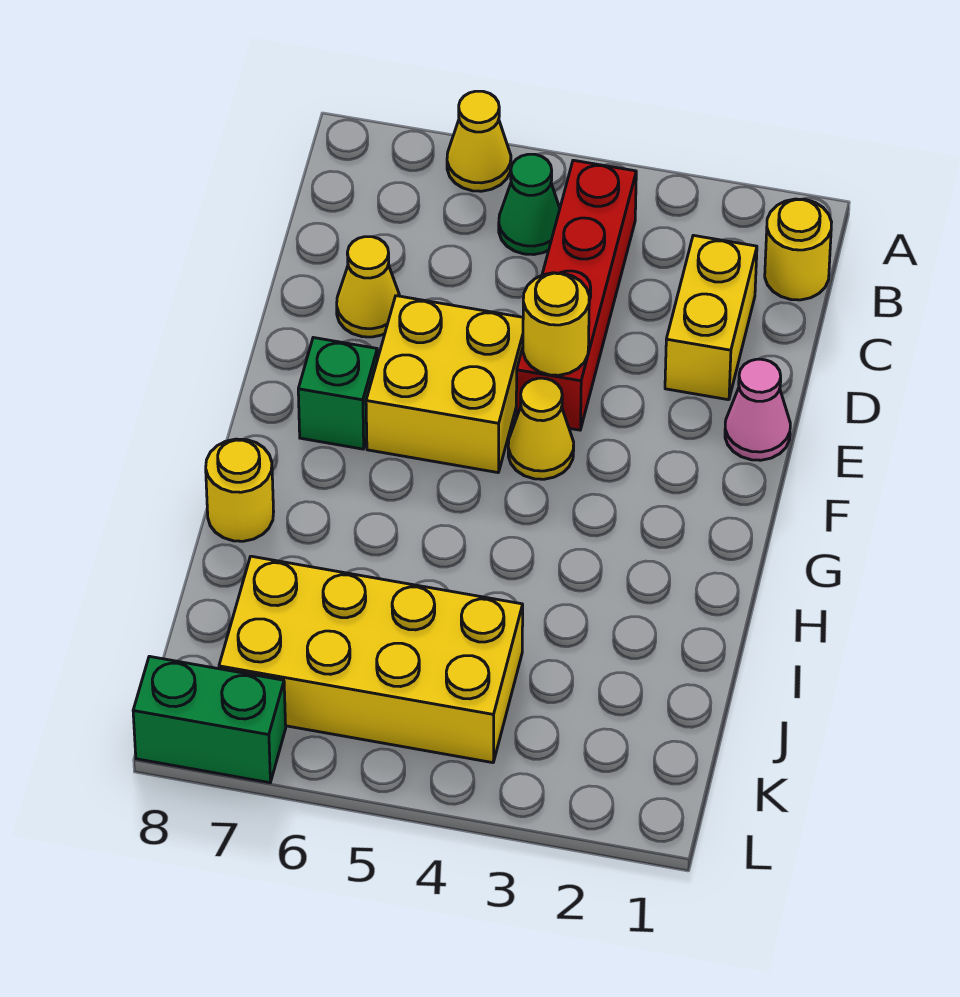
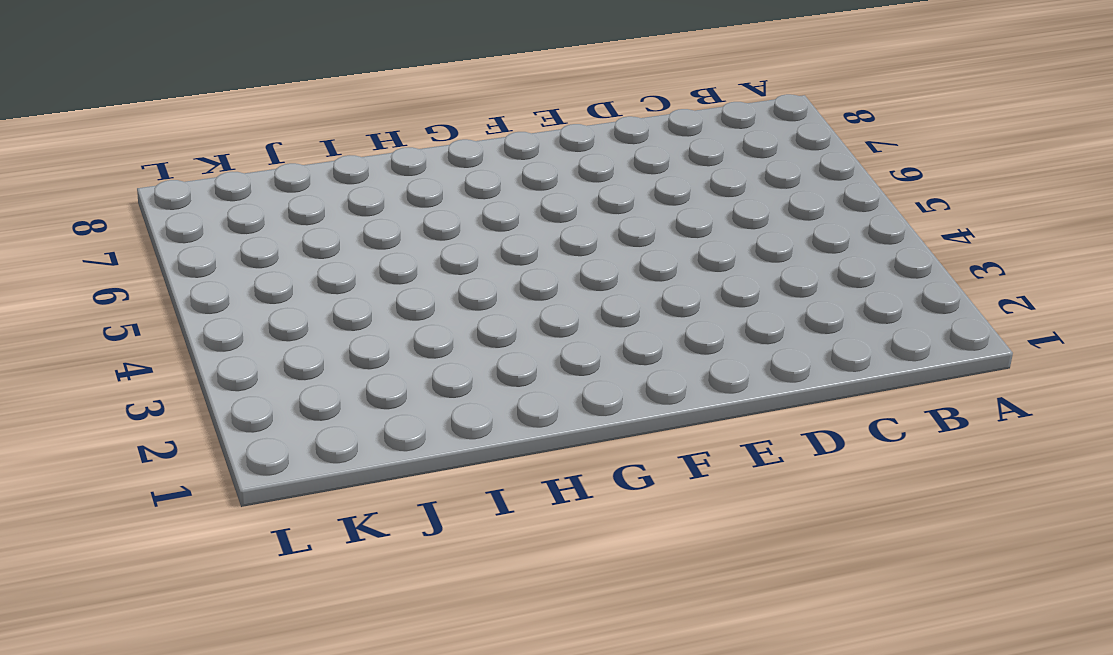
none -> yellow 1x1 cone [447,91,511,191]
none -> yellow 1x1 round brick [765,199,832,300]
none -> red 1x4 brick [516,160,636,430]

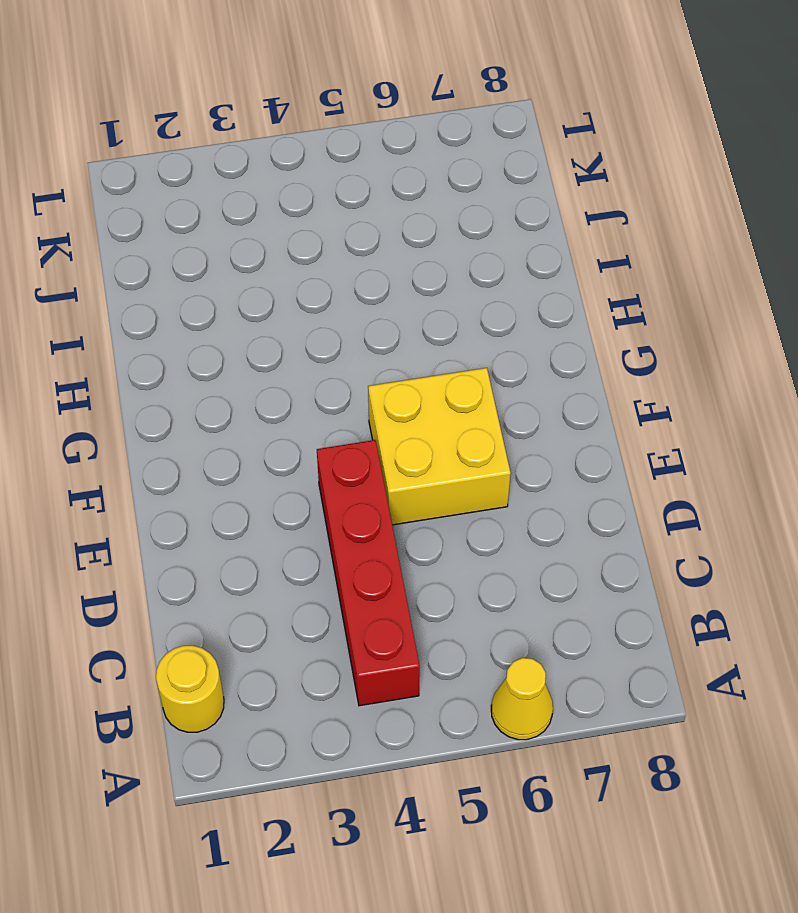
none -> green 1x1 cone [499,154,560,255]
none -> yellow 1x2 brick [665,235,757,400]
none -> yellow 1x1 cone [337,237,400,337]

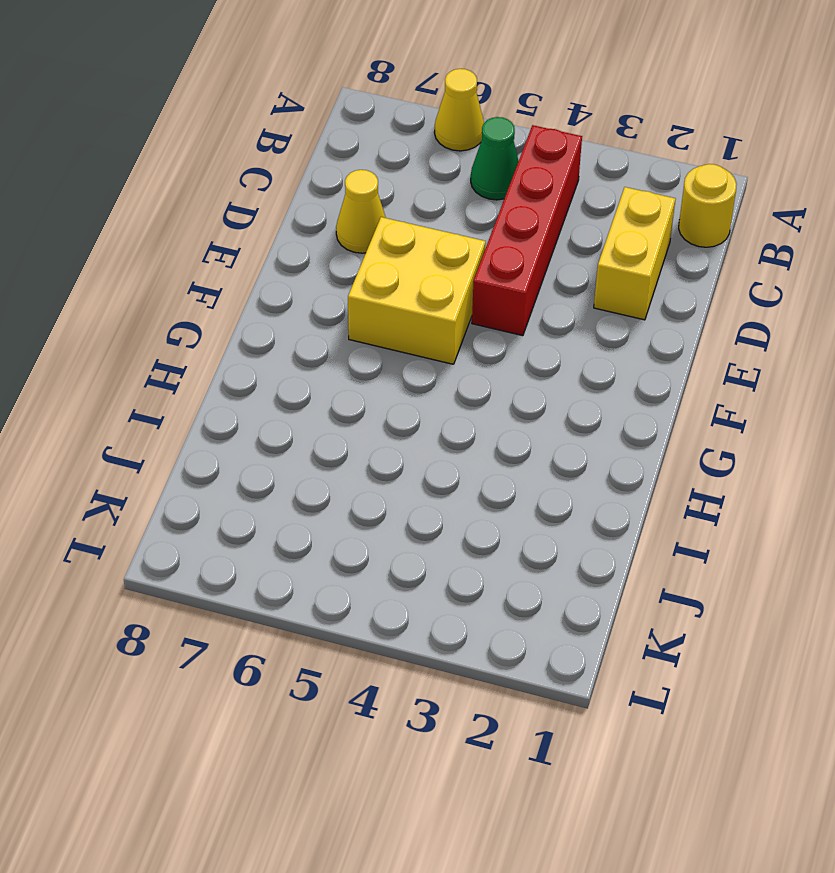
none -> pink 1x1 cone [725,359,790,460]
none -> yellow 1x1 cone [508,378,574,479]
none -> green 1x1 brick [298,338,377,449]

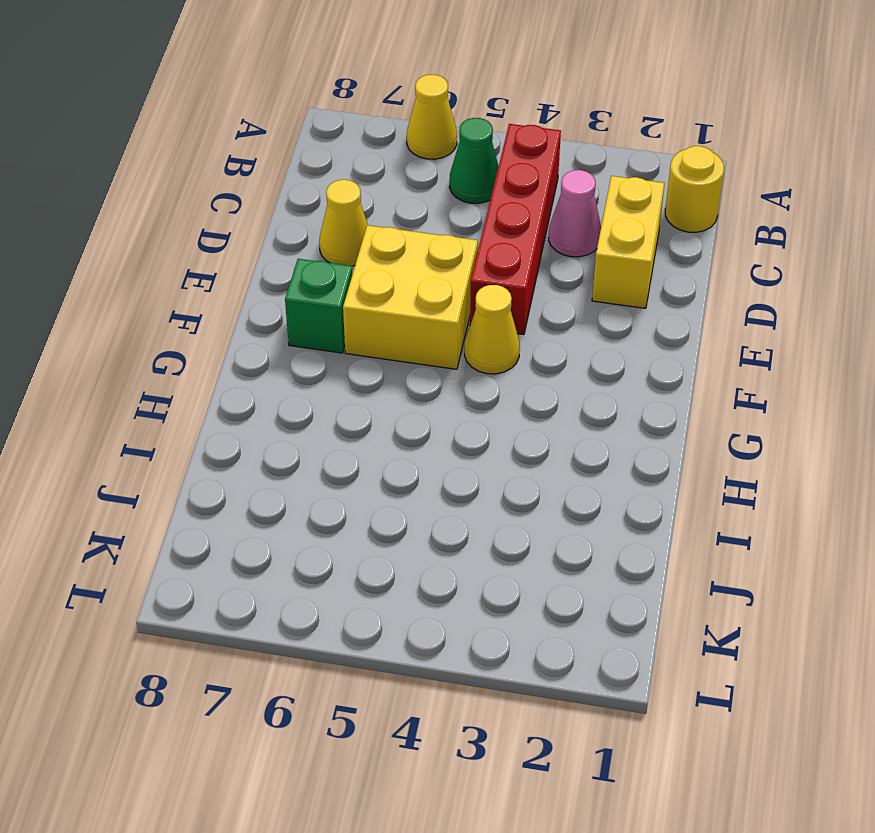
pink 1x1 cone [549,170,601,257] -> pink 1x1 cone moved to [725,359,790,460]
none -> yellow 1x1 round brick [206,439,274,541]
none -> yellow 2x4 brick [219,556,523,763]
none -> green 1x2 brick [133,656,286,783]

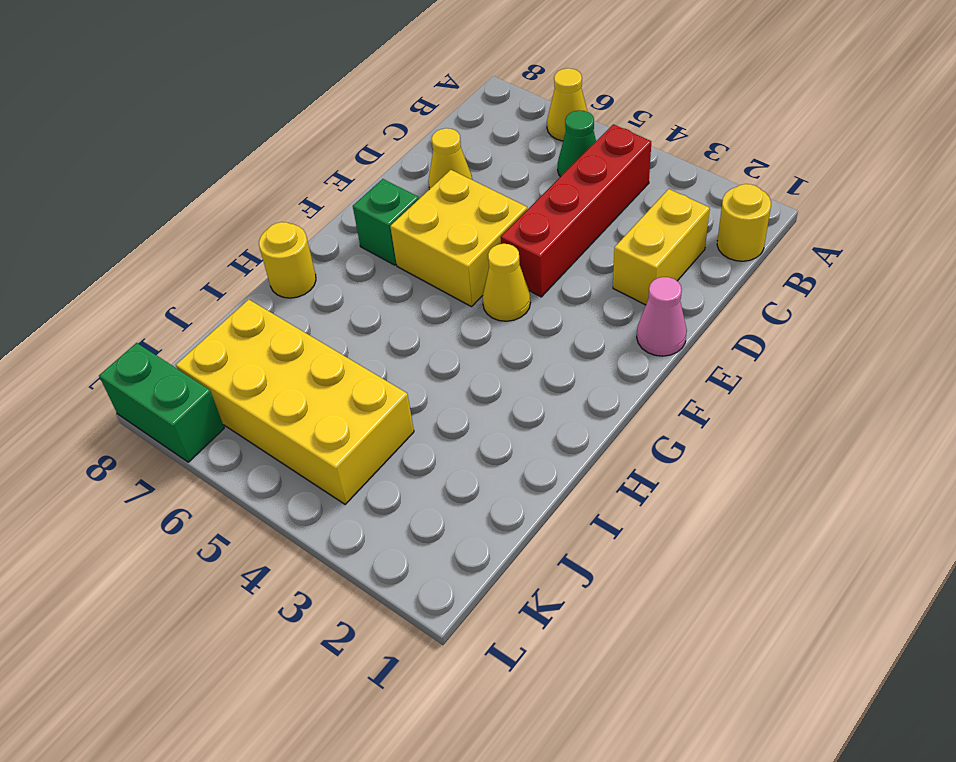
none -> yellow 1x1 round brick [523,273,589,375]

